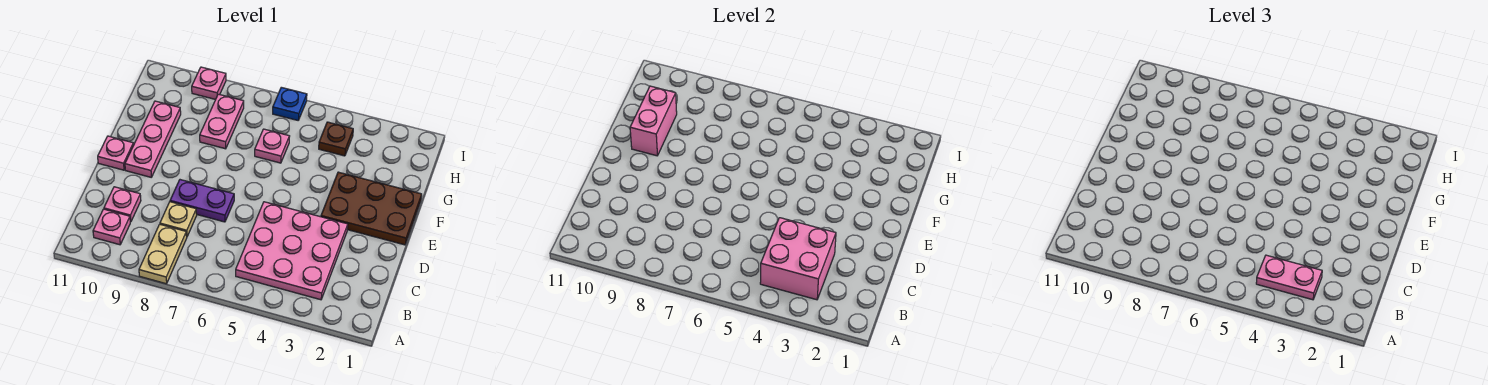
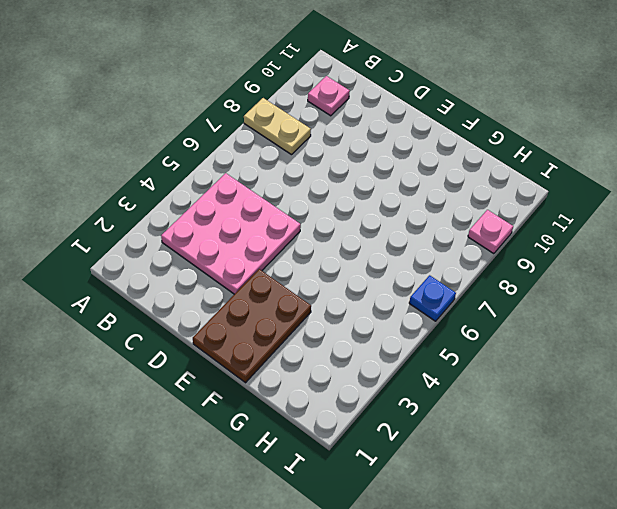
none -> tan 1x1 plate [160,202,197,236]
none -> pink 1x1 plate [104,187,141,222]
none -> purple 1x2 plate [170,180,234,222]

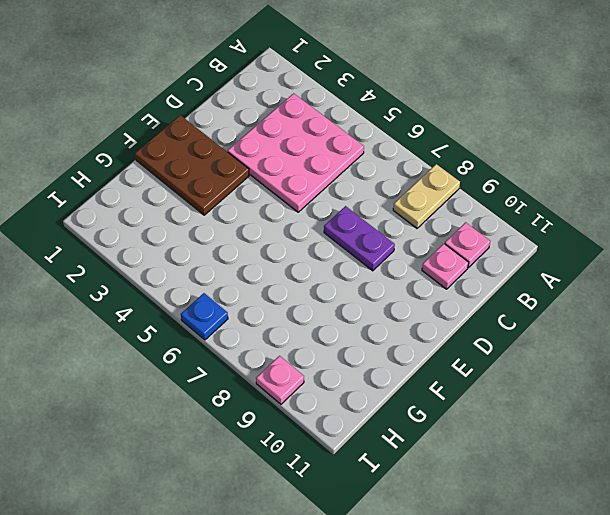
none -> tan 1x1 plate [160,202,197,236]
none -> pink 1x3 plate [125,101,181,177]
none -> pink 1x1 plate [98,136,134,170]

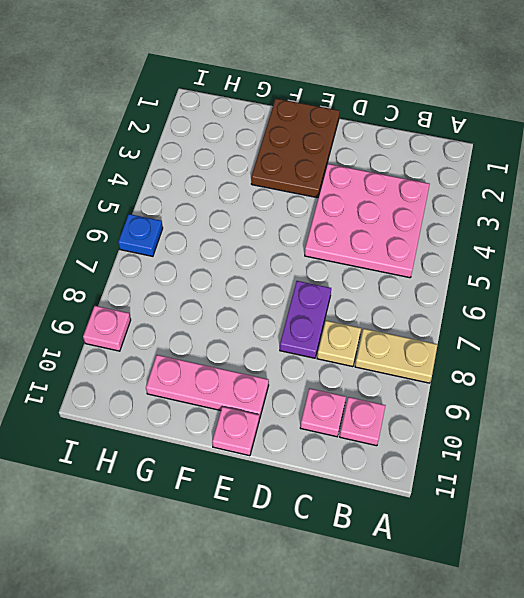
none -> pink 1x1 plate [255,129,290,163]
none -> pink 1x2 plate [200,94,244,149]
none -> brown 1x1 plate [319,122,353,156]

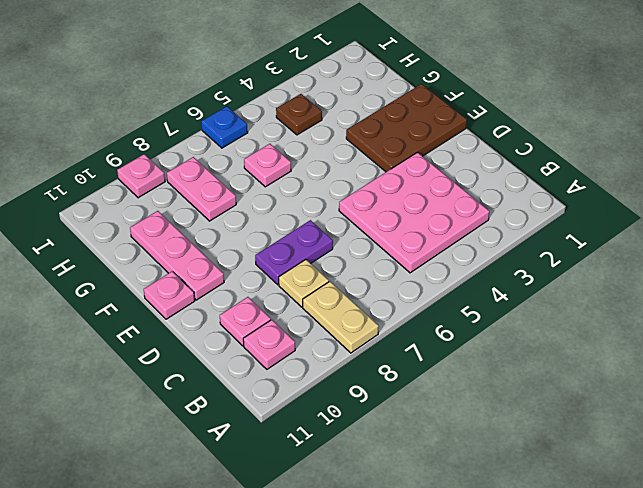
none -> pink 2x2 brick [760,218,836,300]
none -> pink 1x2 brick [630,86,677,156]
none -> pink 1x2 plate [1256,255,1322,300]

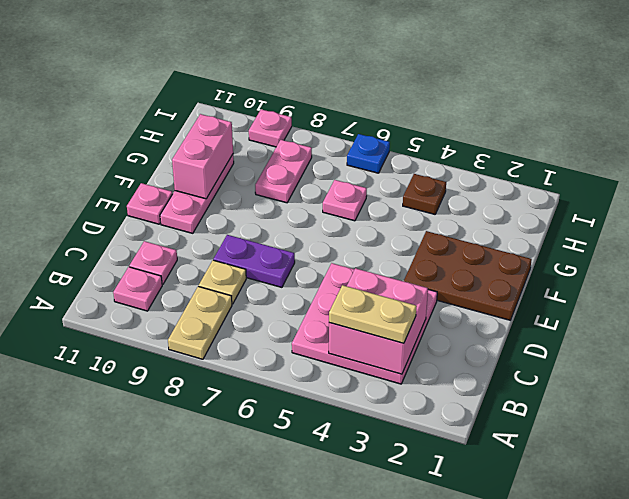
tan 1x2 plate [329,285,417,343] -> pink 1x2 plate [1256,255,1322,300]

